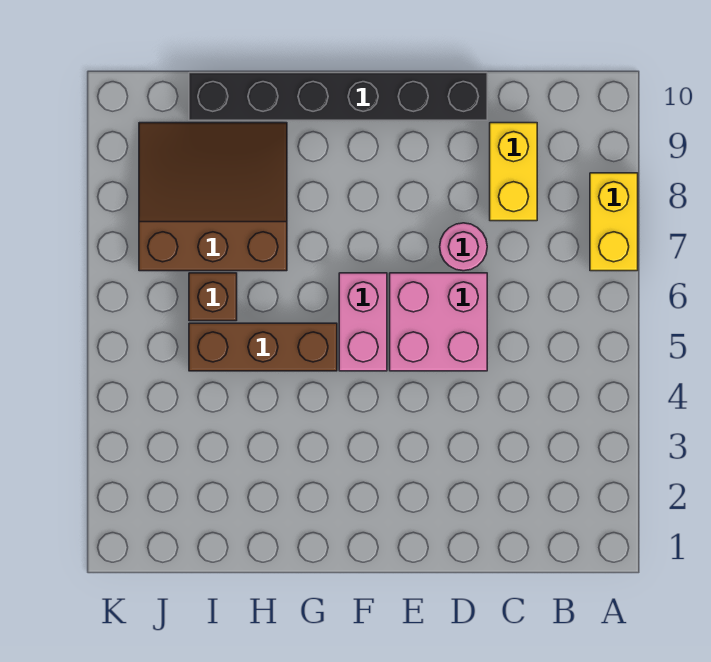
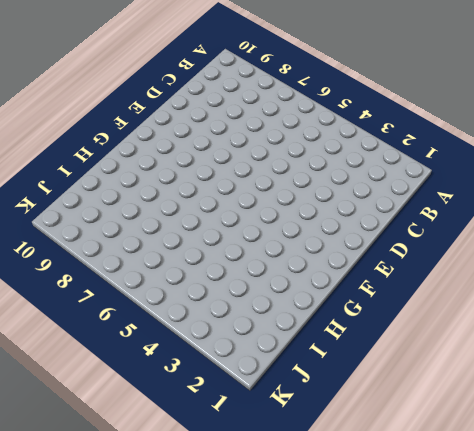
none -> yellow 1x2 brick [590,173,638,271]
none -> yellow 1x2 brick [490,123,537,221]

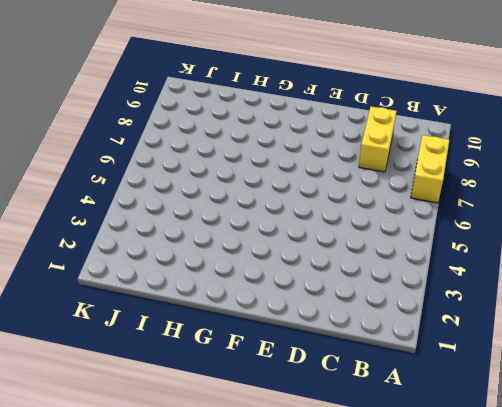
none -> pink 2x2 brick [390,273,487,371]
none -> pink 1x1 round brick [440,223,487,271]

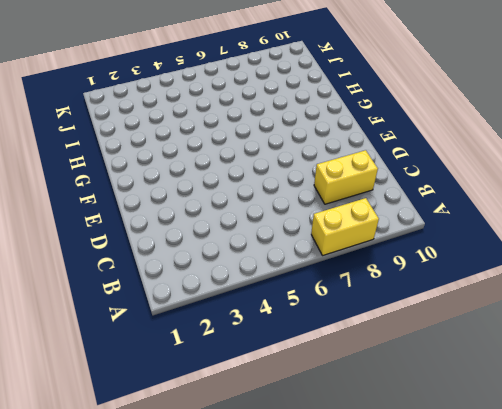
none -> pink 2x2 brick [390,273,487,371]
none -> pink 1x1 round brick [440,223,487,271]

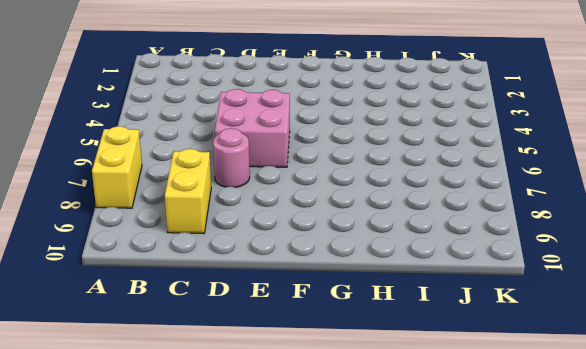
none -> black 1x6 brick [189,73,487,120]
none -> pink 1x2 brick [339,273,387,371]

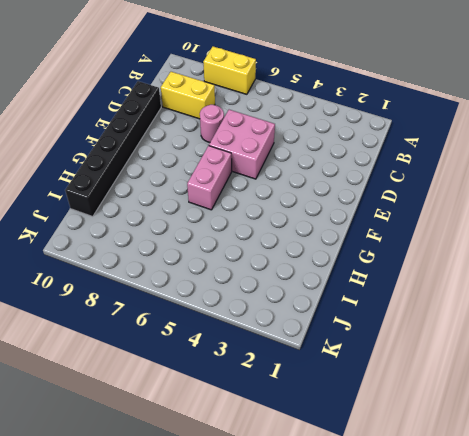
pink 1x2 brick [187,146,232,210] -> pink 1x2 brick turned to [339,273,387,371]
none -> brown 1x3 brick [189,323,337,371]
none -> brown 3x3 slope [139,123,287,271]

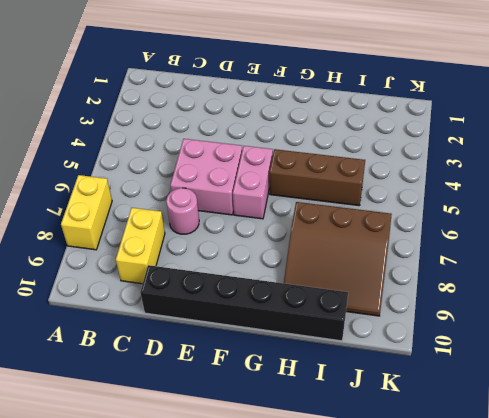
none -> brown 1x1 brick [189,273,237,321]

